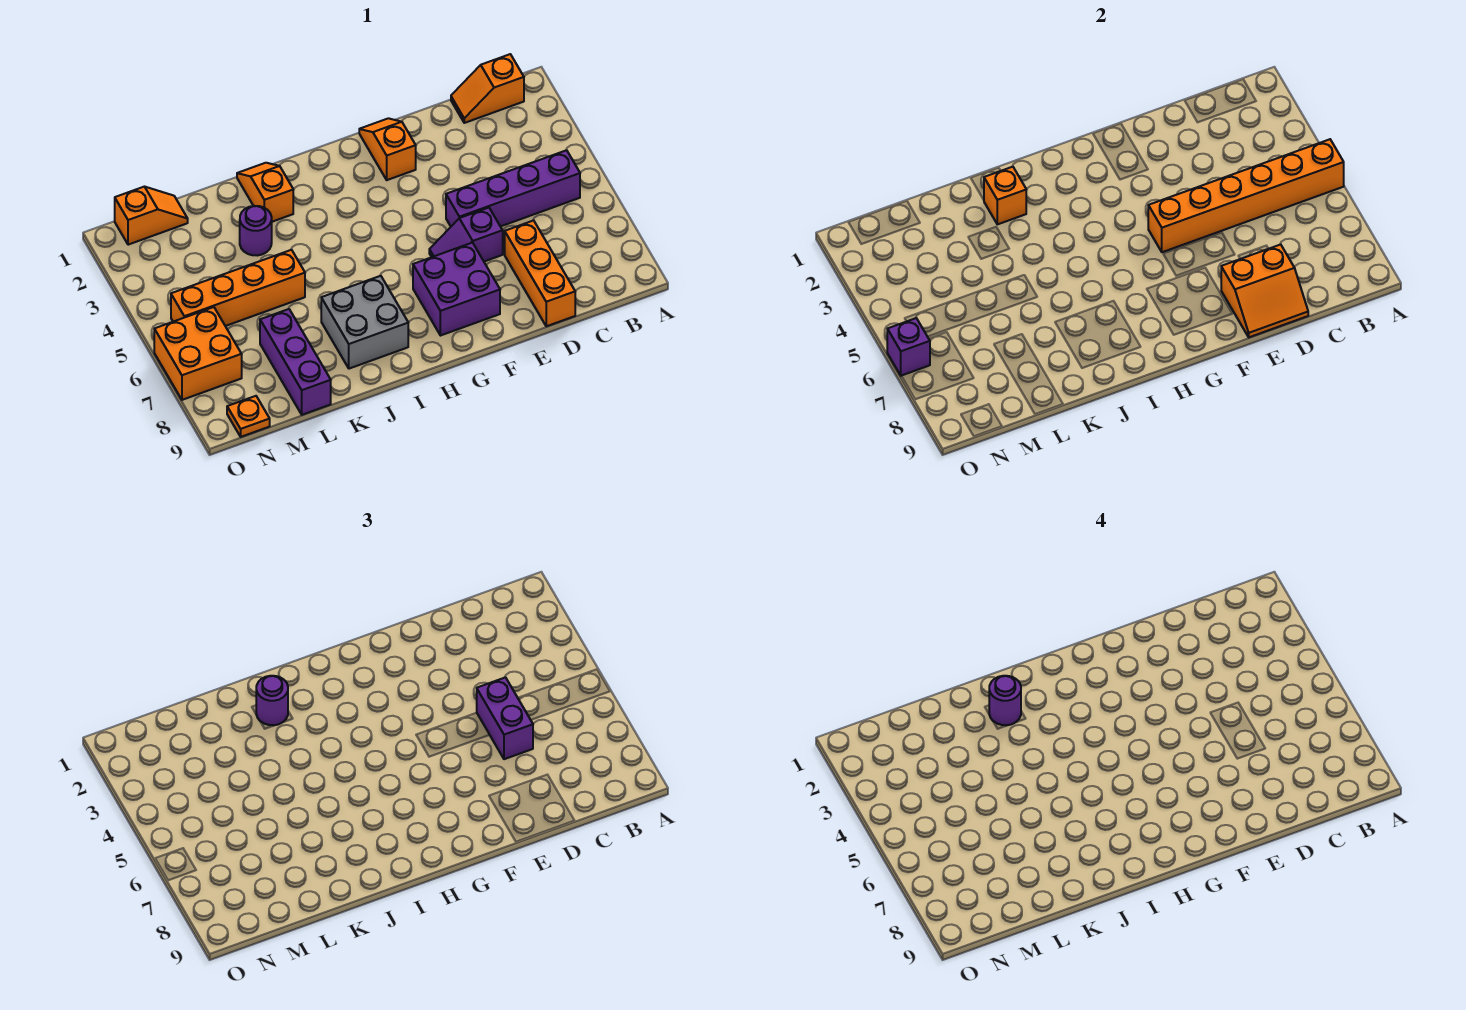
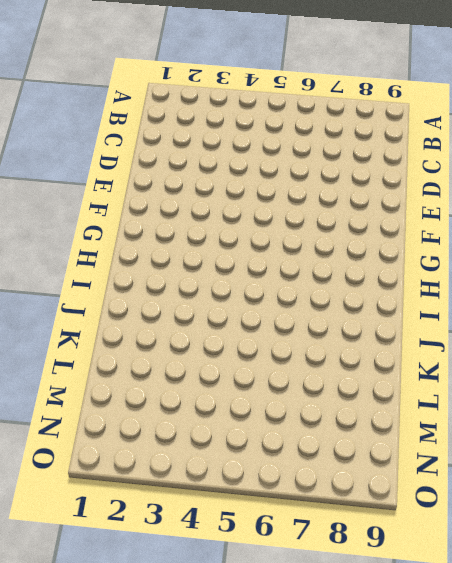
none -> orange 1x2 slope [451,54,524,123]
none -> purple 1x4 brick [446,150,580,227]
none -> orange 1x3 brick [505,220,575,326]

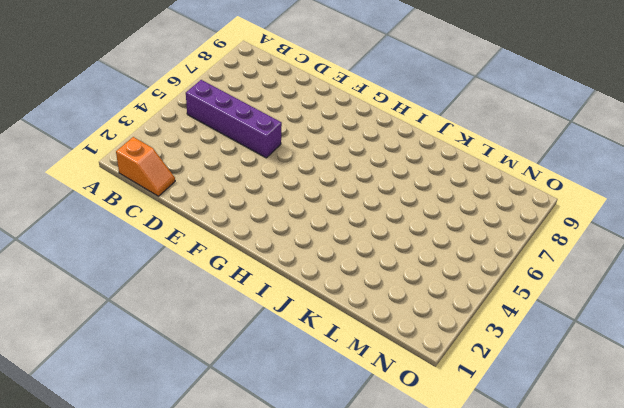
none -> orange 1x3 brick [505,220,575,326]
none -> purple 1x2 slope [429,208,503,261]
none -> orange 1x2 slope [359,118,416,180]

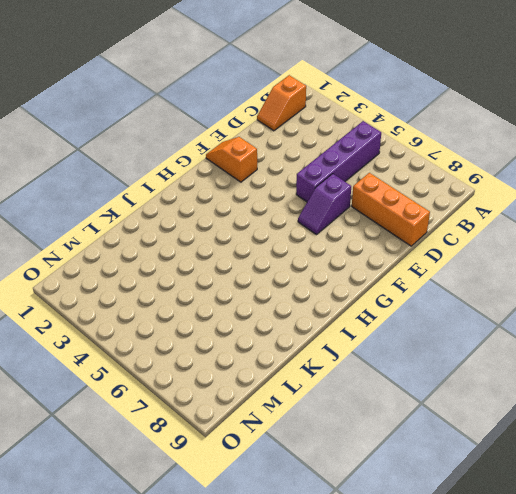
none -> purple 2x2 brick [413,243,500,336]
none -> grey 2x2 brick [321,276,408,369]
none -> orange 1x2 slope [237,163,293,222]

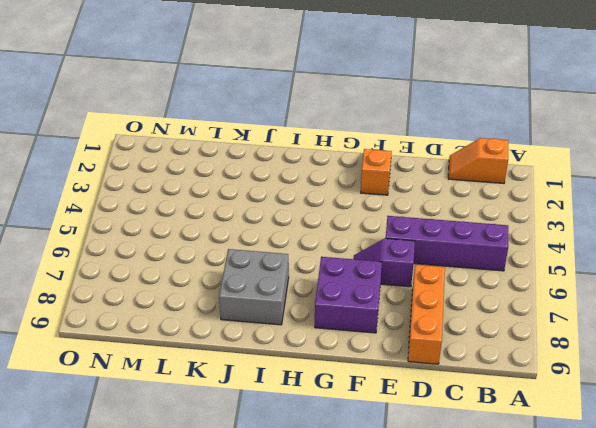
none -> orange 1x2 slope [237,163,293,222]
none -> purple 1x1 round brick [240,206,272,256]
none -> orange 1x4 brick [171,250,305,326]

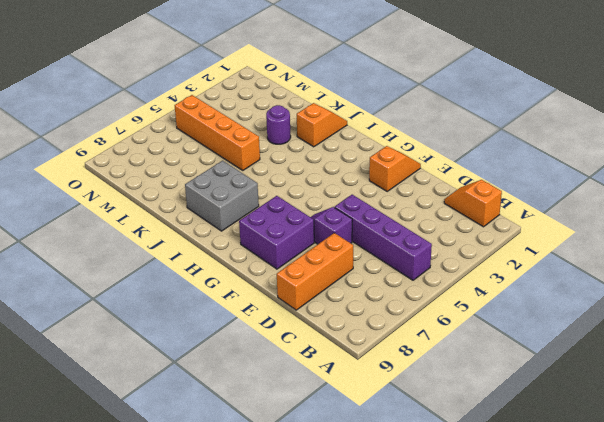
none -> purple 1x3 brick [260,309,331,415]
none -> orange 1x2 slope [115,187,188,245]
none -> orange 2x2 brick [154,307,242,400]

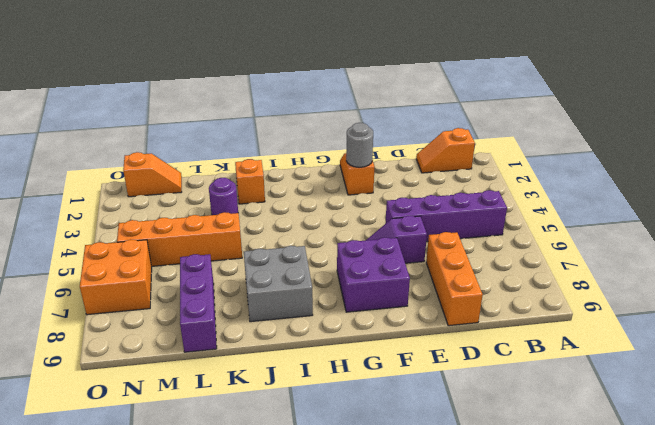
grey 1x1 round brick [346,123,373,167] -> none
none -> orange 1x1 plate [227,396,270,437]
none -> orange 1x6 brick [1148,139,1344,252]
none -> orange 2x2 slope [1221,245,1308,337]

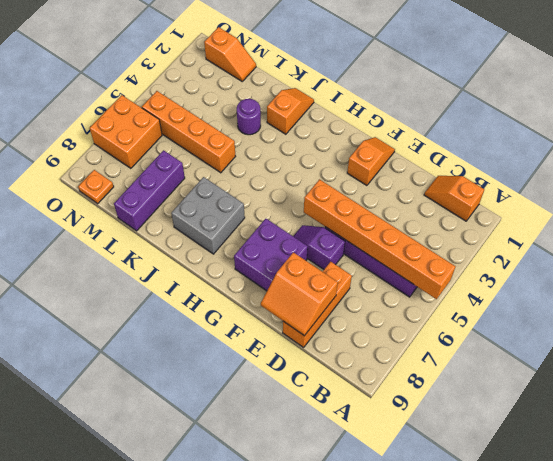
none -> orange 1x1 brick [984,167,1026,224]
none -> purple 1x1 brick [887,318,930,376]
none -> purple 1x2 brick [477,677,533,759]

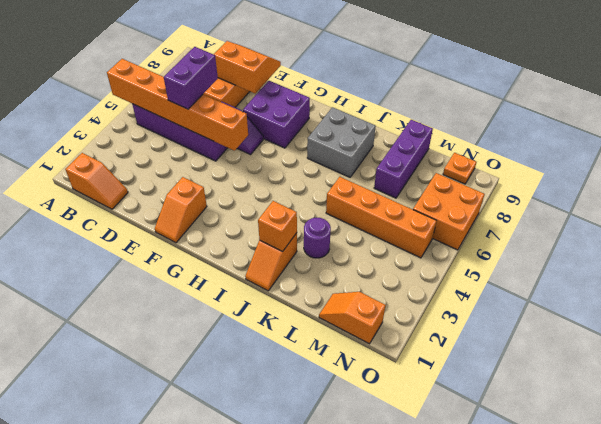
none -> purple 1x1 brick [887,318,930,376]
none -> purple 1x1 round brick [256,676,288,725]
none -> purple 1x1 round brick [989,676,1021,725]

